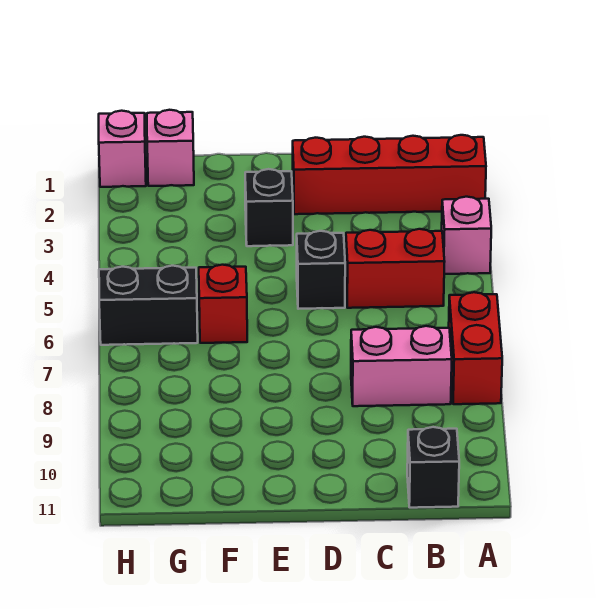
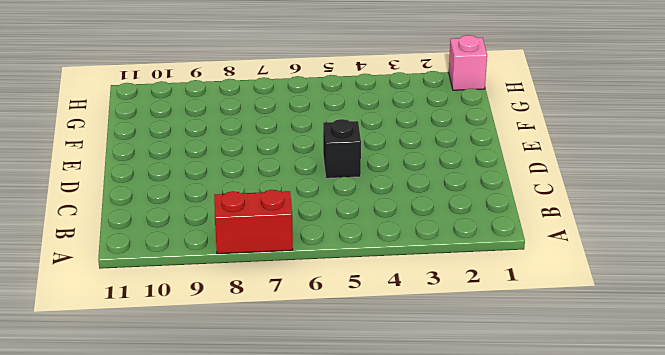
none -> red 1x4 brick [293,135,486,214]
none -> pink 1x1 brick [442,197,491,274]
none -> red 1x2 brick [346,229,445,308]

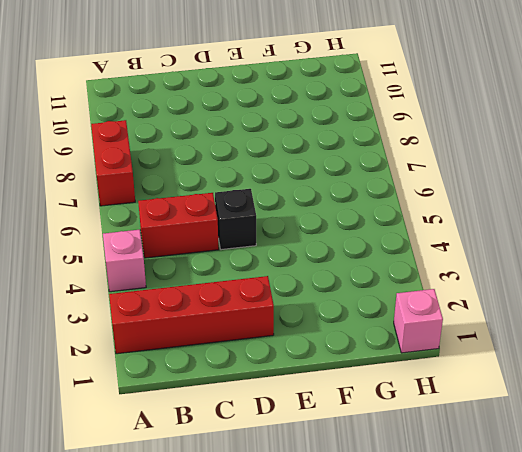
none -> pink 1x2 brick [351,326,452,406]
none -> black 1x1 brick [407,427,459,508]
none -> black 1x1 brick [245,169,293,246]

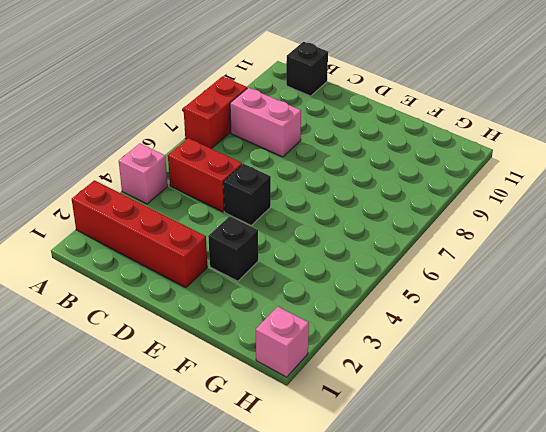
none -> red 1x1 brick [199,265,247,343]
none -> pink 1x1 brick [147,110,194,186]
none -> black 1x2 brick [99,266,198,345]

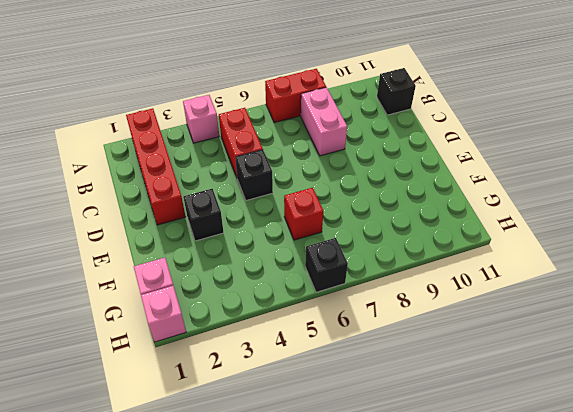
black 1x1 brick [305,238,348,292] -> black 1x2 brick [99,266,198,345]

